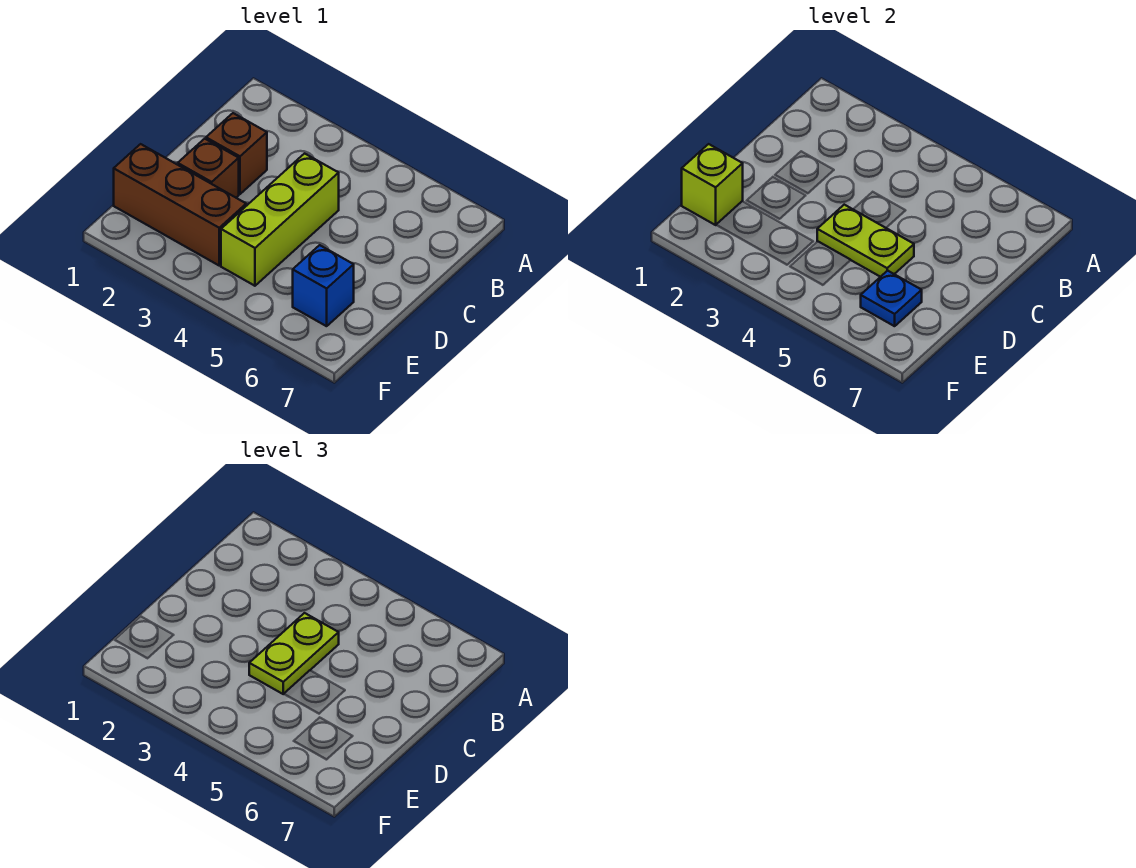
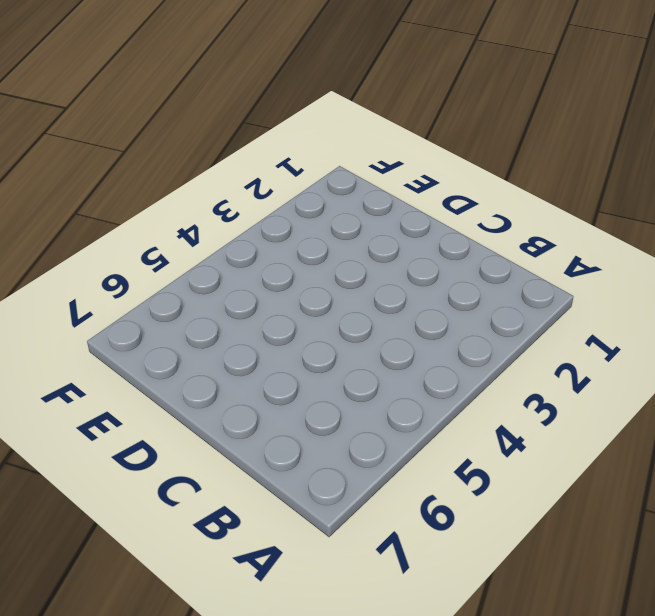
none -> brown 1x1 brick [206,113,267,194]
none -> lime 1x3 brick [221,154,339,286]

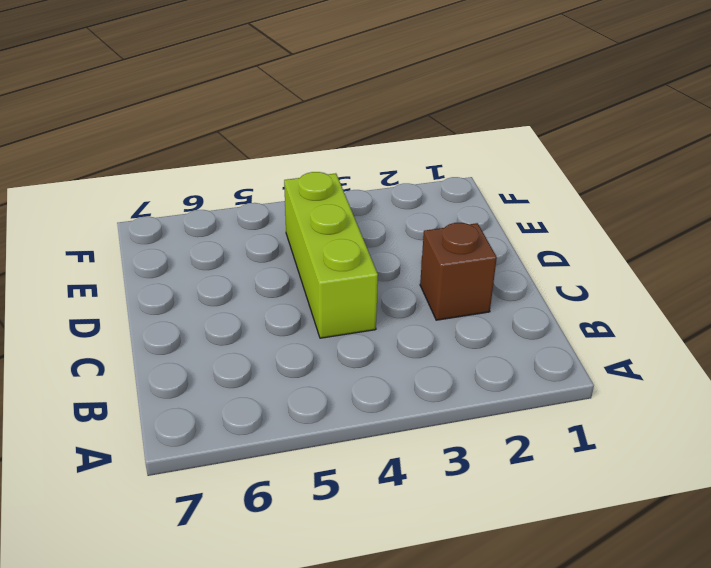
none -> brown 1x1 brick [178,139,239,198]
none -> brown 1x3 brick [114,144,246,265]

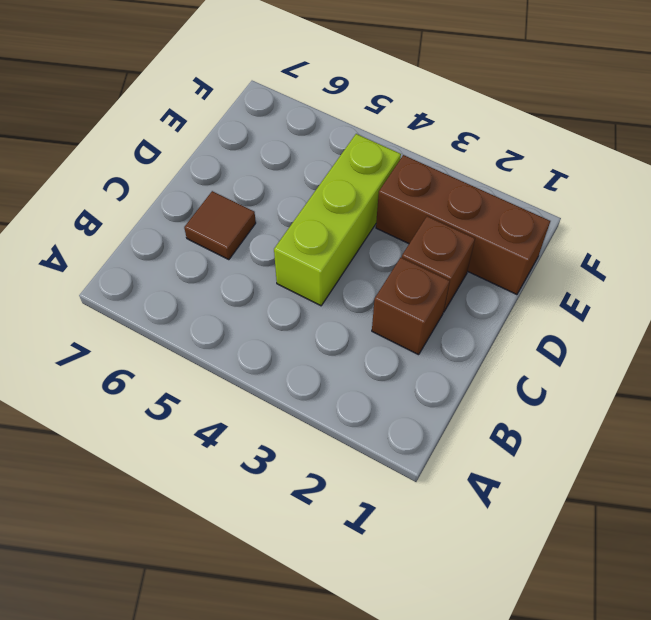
brown 1x1 tile [184,191,256,260] -> none
none -> blue 1x1 brick [293,245,354,326]
none -> lime 1x2 plate [817,205,914,277]

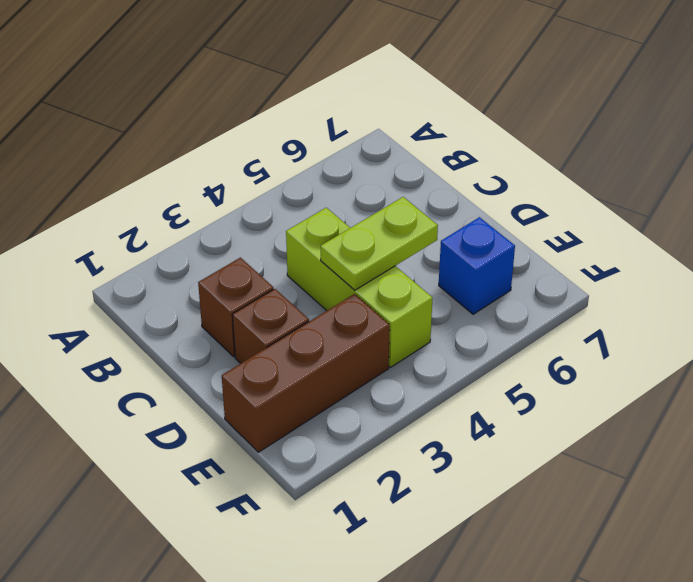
none -> lime 1x1 brick [682,144,743,225]
none -> blue 1x1 plate [861,271,922,326]

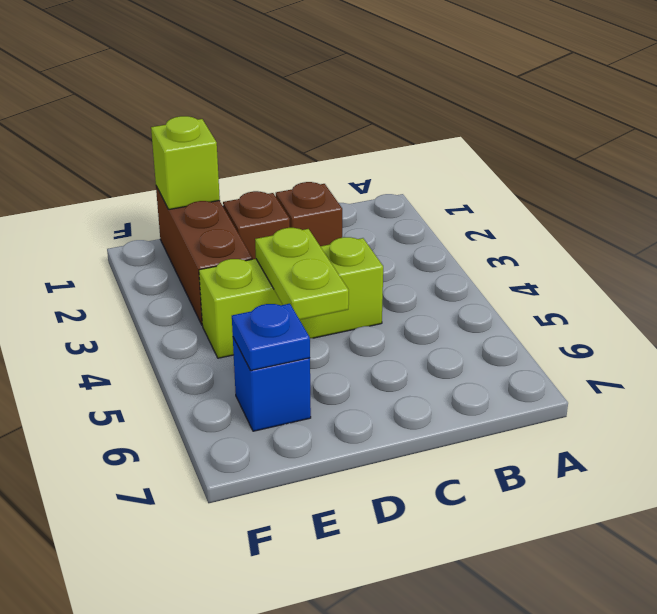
none -> lime 1x2 plate [249,613,339,694]

